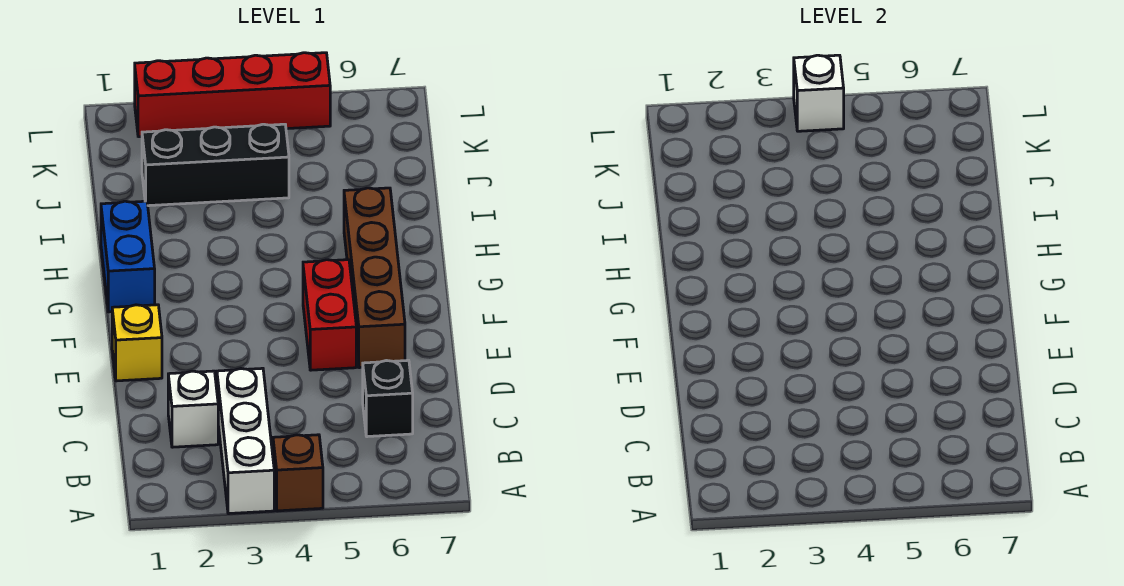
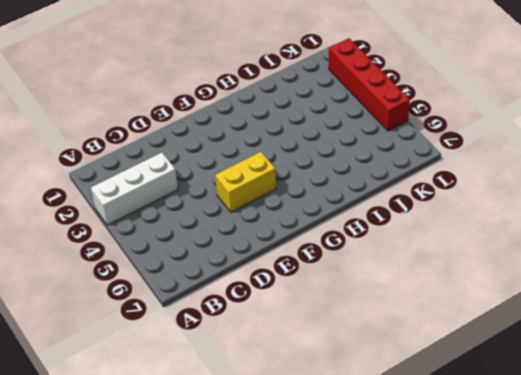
yellow 1x2 brick [215,152,276,212] -> red 1x2 brick [303,260,356,370]
none -> brown 1x1 brick [273,435,323,511]
none -> white 1x1 brick [168,371,218,447]

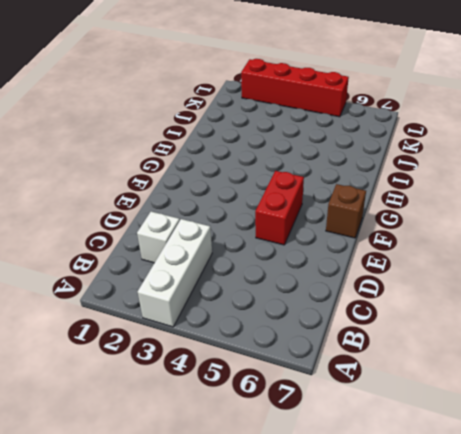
brown 1x1 brick [326,184,366,238] -> brown 1x1 brick moved to [273,435,323,511]
none -> black 1x1 brick [363,360,413,437]
none -> yellow 1x1 brick [112,305,162,381]

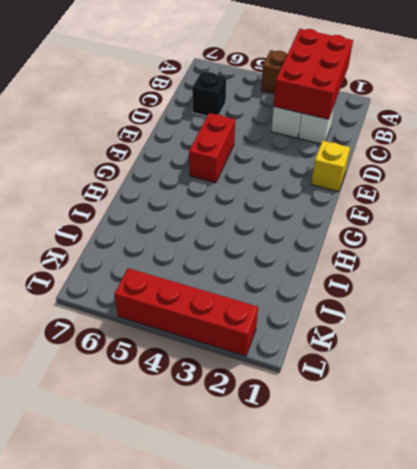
red 2x3 brick [274,29,353,119] -> none
none -> brown 1x4 brick [344,188,405,368]
none -> blue 1x2 brick [101,201,155,312]

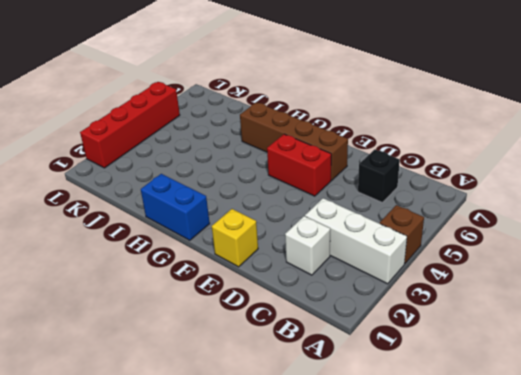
none -> black 1x3 brick [142,124,289,206]
none -> white 1x1 brick [794,55,844,131]

